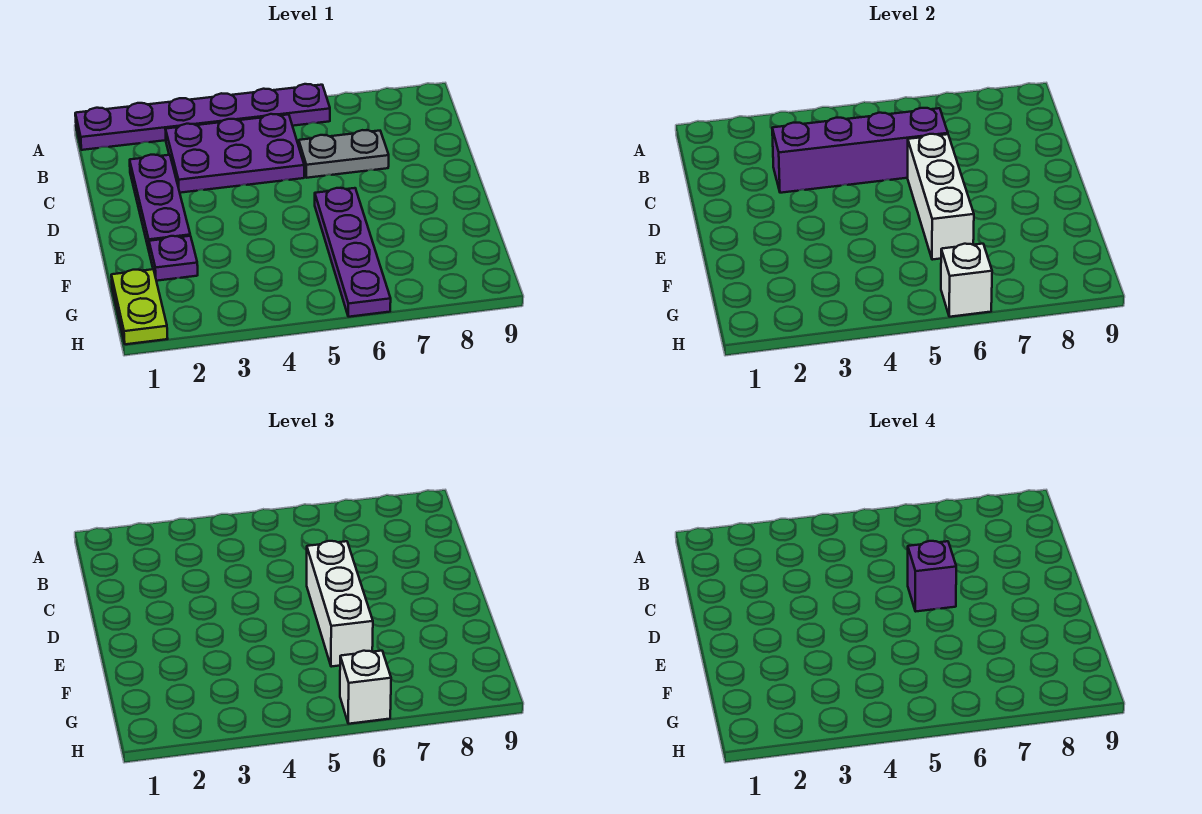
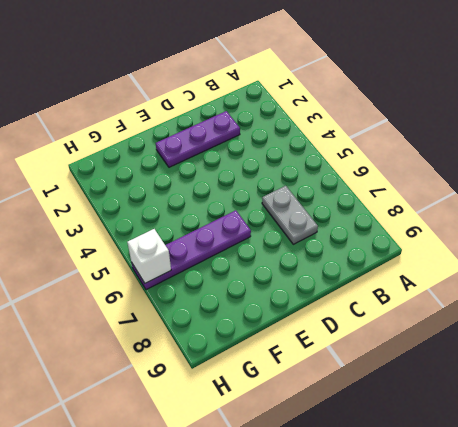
none -> purple 1x6 plate [75,84,330,150]
none -> purple 2x3 plate [165,114,304,193]
none -> purple 1x1 plate [149,236,198,281]

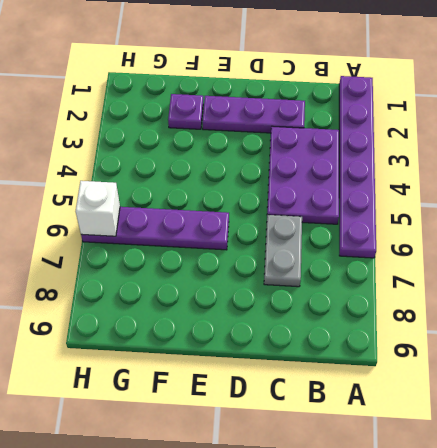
none -> lime 1x2 plate [111,269,168,344]
none -> purple 1x4 brick [772,108,948,193]
none -> white 1x3 brick [908,134,974,260]

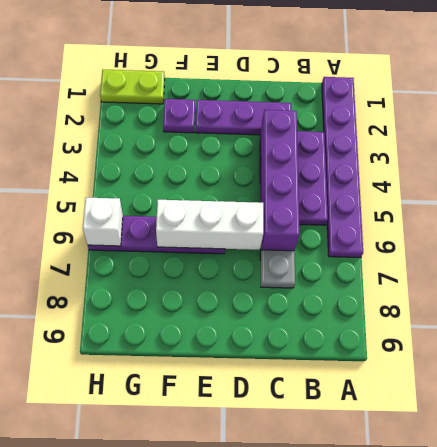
none -> white 1x3 brick [307,541,373,667]
none -> white 1x1 brick [340,651,391,724]
none -> purple 1x1 brick [908,541,956,611]

